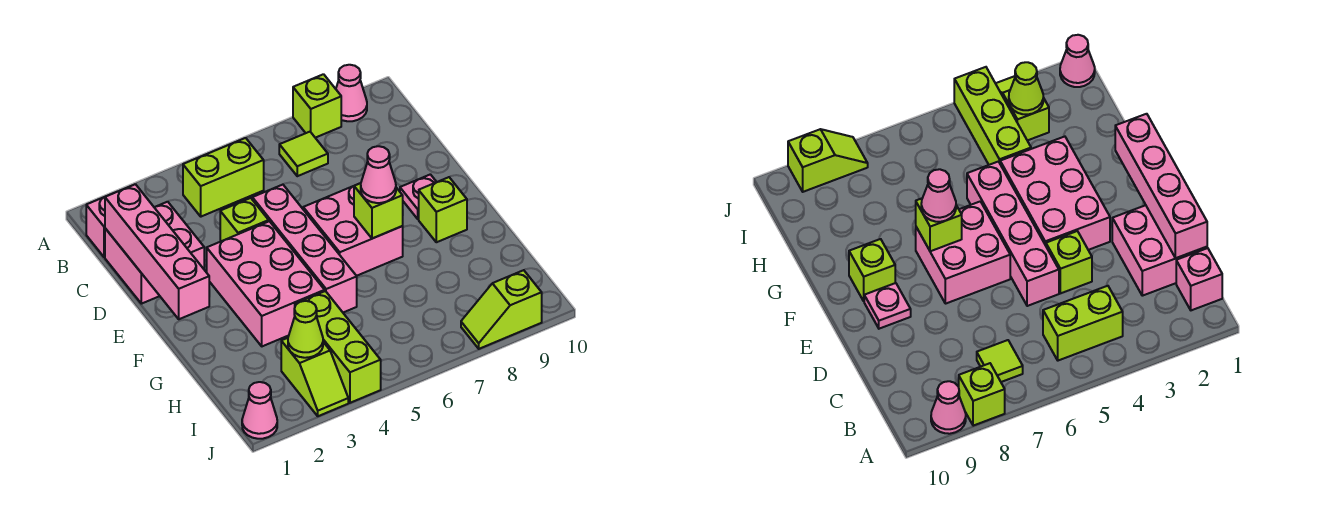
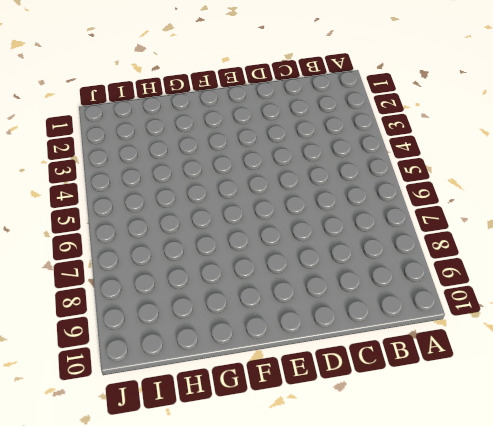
none -> lime 1x1 brick [293,74,341,138]
none -> pink 1x1 cone [336,65,367,121]
none -> pink 1x1 brick [86,197,105,257]

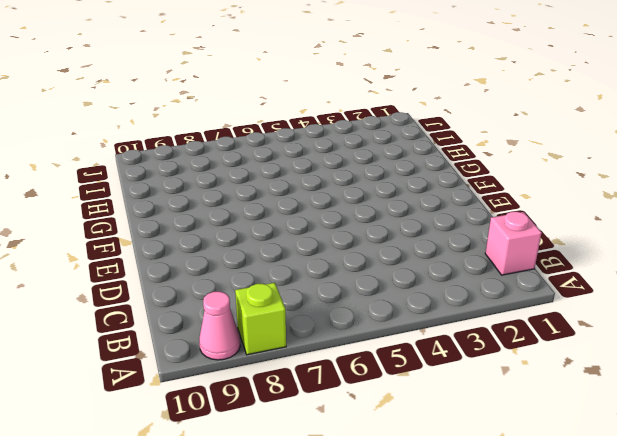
none -> lime 1x2 brick [183,138,264,217]
none -> lime 1x1 tile [279,132,328,176]
none -> pink 2x2 brick [105,202,204,304]

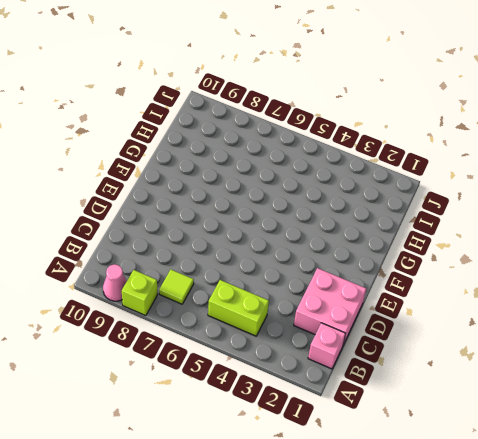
none -> lime 1x1 brick [220,198,269,242]
none -> pink 1x4 brick [252,185,357,312]
none -> pink 2x3 brick [207,221,325,346]

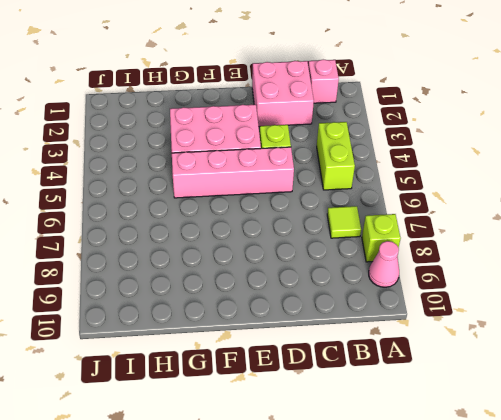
none -> pink 2x2 brick [303,186,403,276]
none -> pink 1x1 plate [400,174,436,219]
none -> lime 1x1 brick [419,177,467,242]

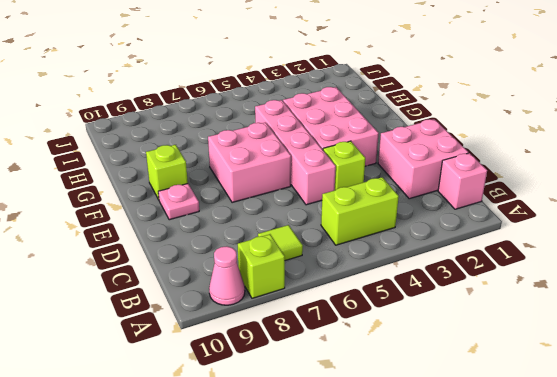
none -> lime 1x3 brick [295,291,381,403]
none -> lime 1x2 slope [281,338,348,416]
none -> pink 1x1 cone [242,382,277,439]

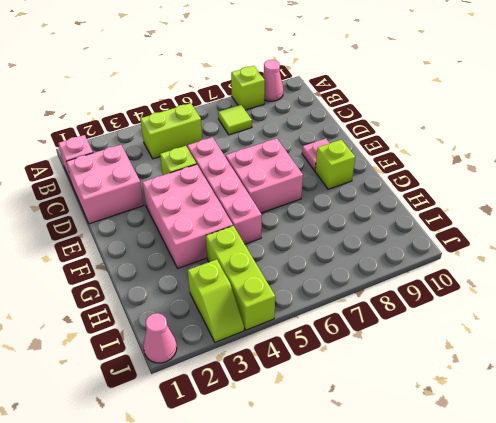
none -> lime 1x2 slope [461,270,542,349]
none -> pink 1x4 brick [105,184,209,319]
none -> lime 1x1 brick [354,183,403,239]

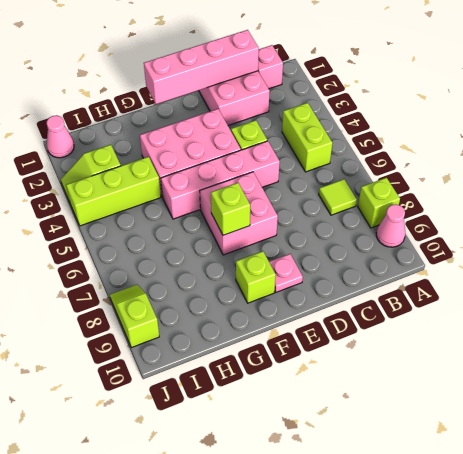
none -> lime 1x1 cone [288,301,323,358]
none -> pink 1x1 cone [361,146,396,203]

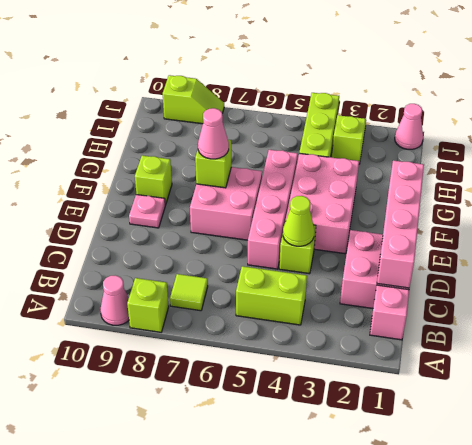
lime 1x1 cone [283,196,314,246] -> lime 1x1 cone moved to [288,301,323,358]

